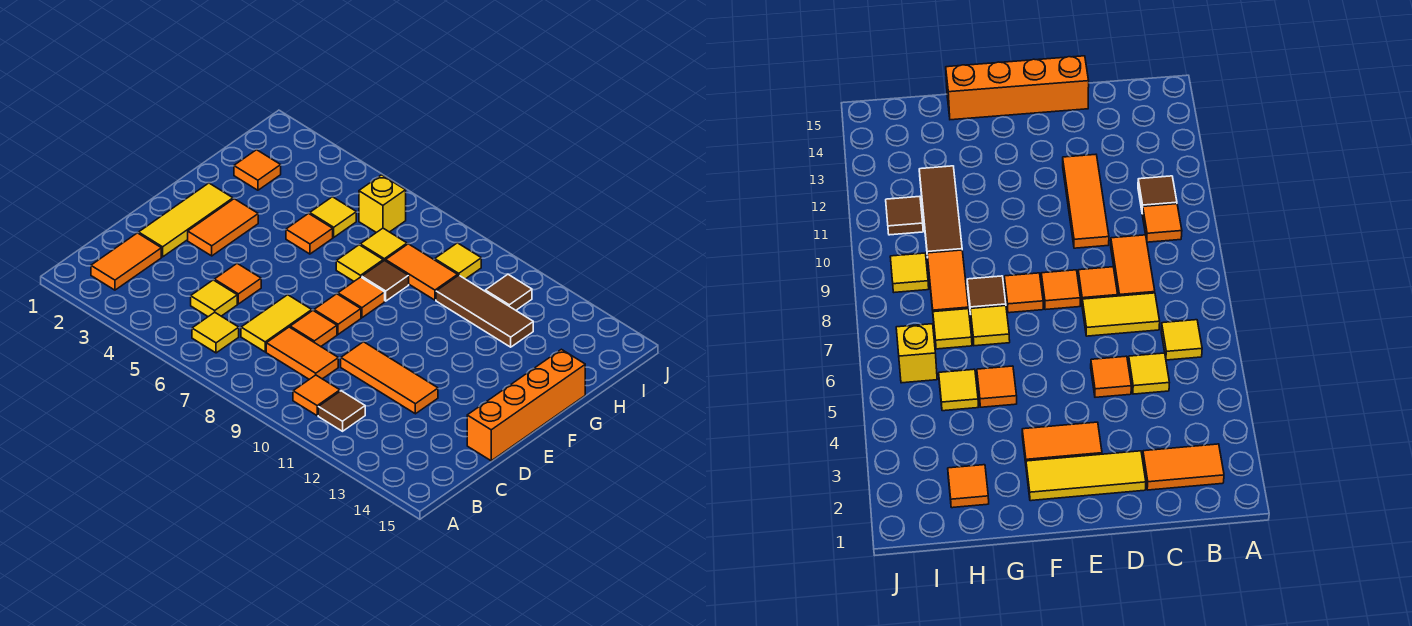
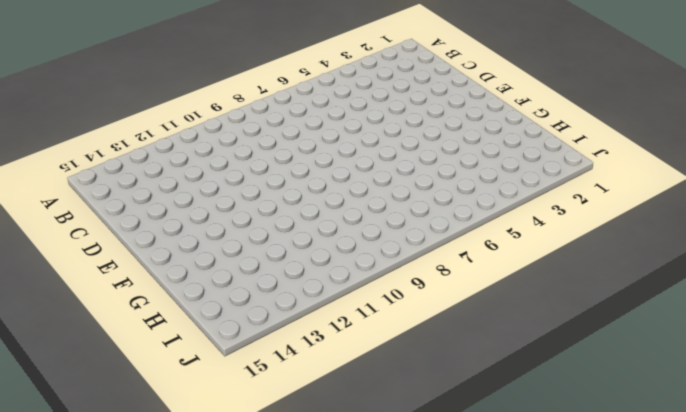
none -> orange 1x2 tile [91,233,161,290]
none -> yellow 1x1 tile [192,312,239,353]
none -> orange 1x1 tile [293,375,340,416]

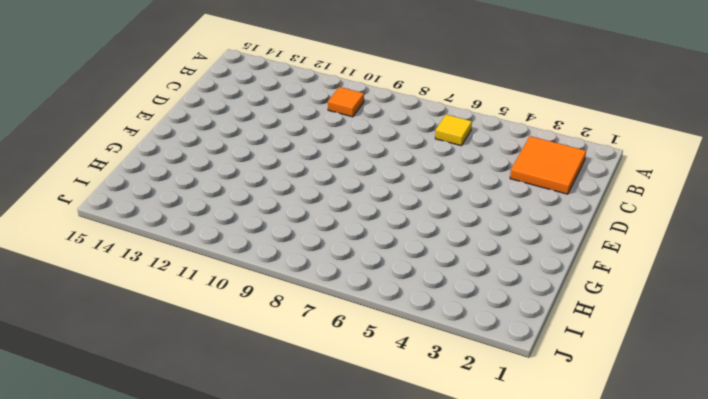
orange 2x2 tile [510,136,586,194] -> orange 1x2 tile [91,233,161,290]
none -> brown 1x1 tile [318,391,365,431]
none -> yellow 1x1 tile [191,280,237,317]
none -> yellow 1x2 tile [241,295,312,352]

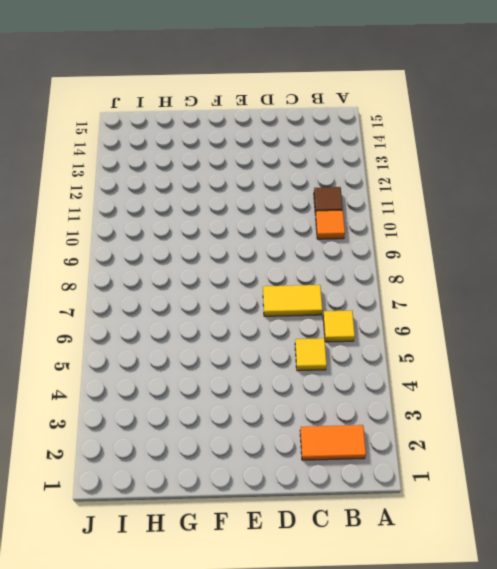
none -> orange 1x2 tile [266,327,338,379]
none -> yellow 1x3 tile [139,183,233,257]
none -> orange 1x1 tile [214,264,261,304]

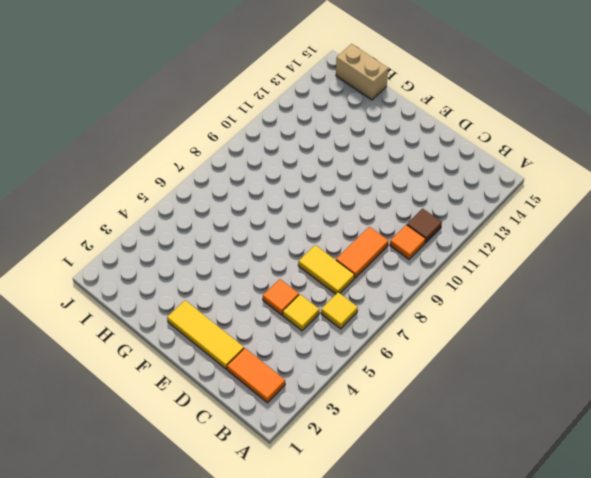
tan 1x2 brick [336,44,388,100] -> none
none -> orange 1x1 tile [290,311,337,346]
none -> orange 1x3 tile [341,342,438,414]
none -> orange 1x4 brick [467,349,585,461]

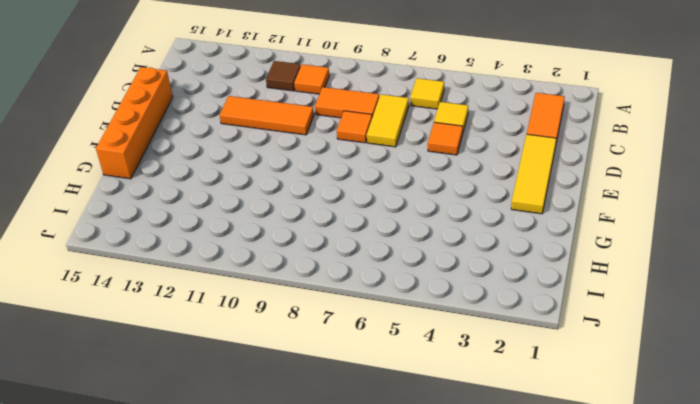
none -> orange 1x2 tile [188,199,258,256]
none -> orange 1x1 tile [314,294,361,334]
none -> orange 1x1 tile [338,277,385,318]

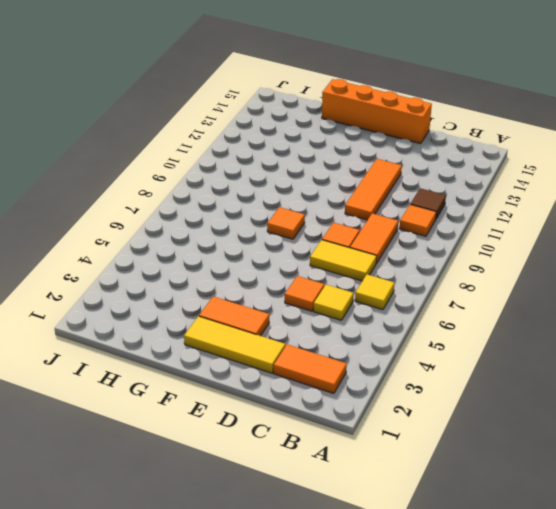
none -> orange 1x1 tile [314,294,361,334]
none -> orange 1x1 tile [286,213,333,254]
none -> yellow 1x1 tile [336,245,383,281]

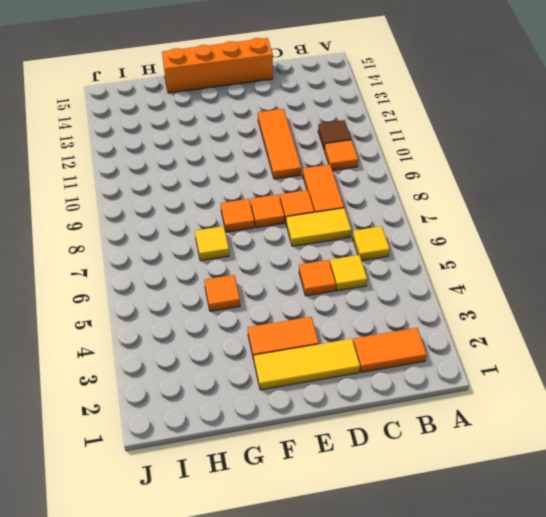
none -> brown 1x1 tile [362,260,409,301]
none -> orange 1x1 tile [234,150,281,190]
none -> yellow 1x1 tile [310,197,356,237]

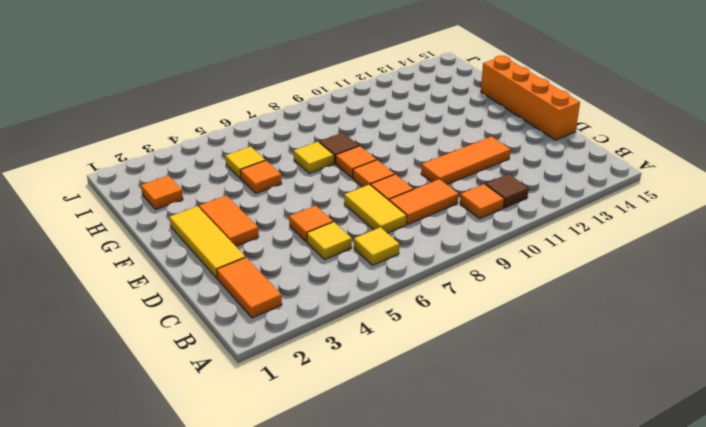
none -> yellow 1x1 tile [360,228,407,261]
none -> orange 1x2 tile [386,244,458,300]
none -> brown 1x3 tile [436,275,533,347]

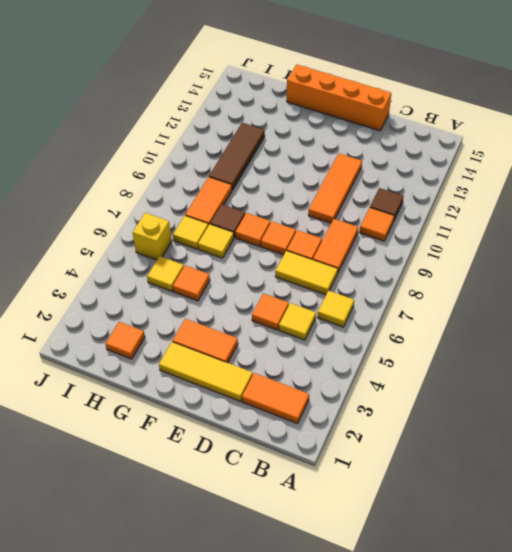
none -> yellow 1x1 tile [435,243,481,279]
none -> brown 1x1 tile [485,274,532,310]

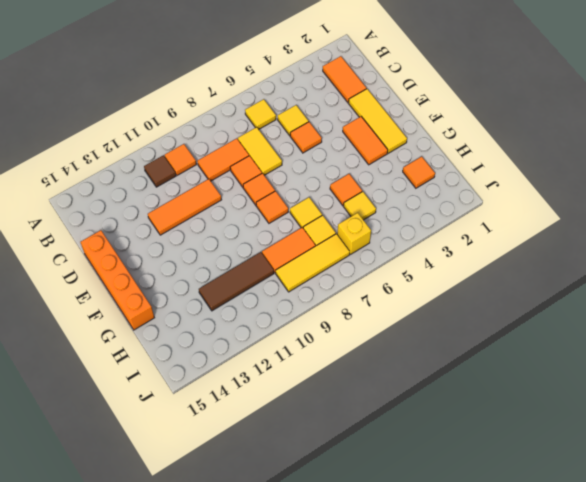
yellow 1x3 tile [276,234,350,292] -> yellow 1x1 tile [435,243,481,279]
none -> brown 1x1 tile [362,260,409,301]
none -> brown 1x1 tile [485,274,532,310]

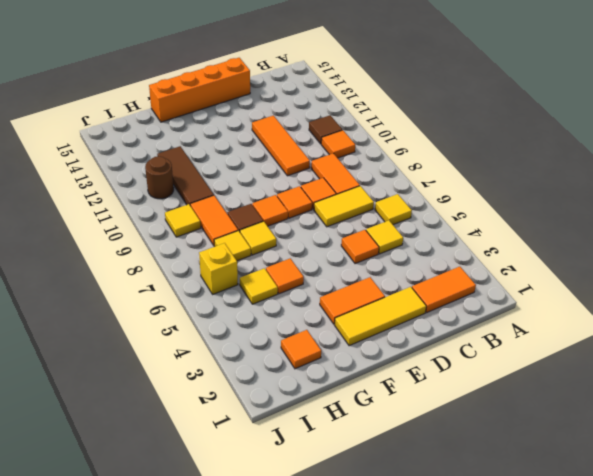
brown 1x1 round brick [145,156,174,199] -> brown 1x1 tile [485,274,532,310]

